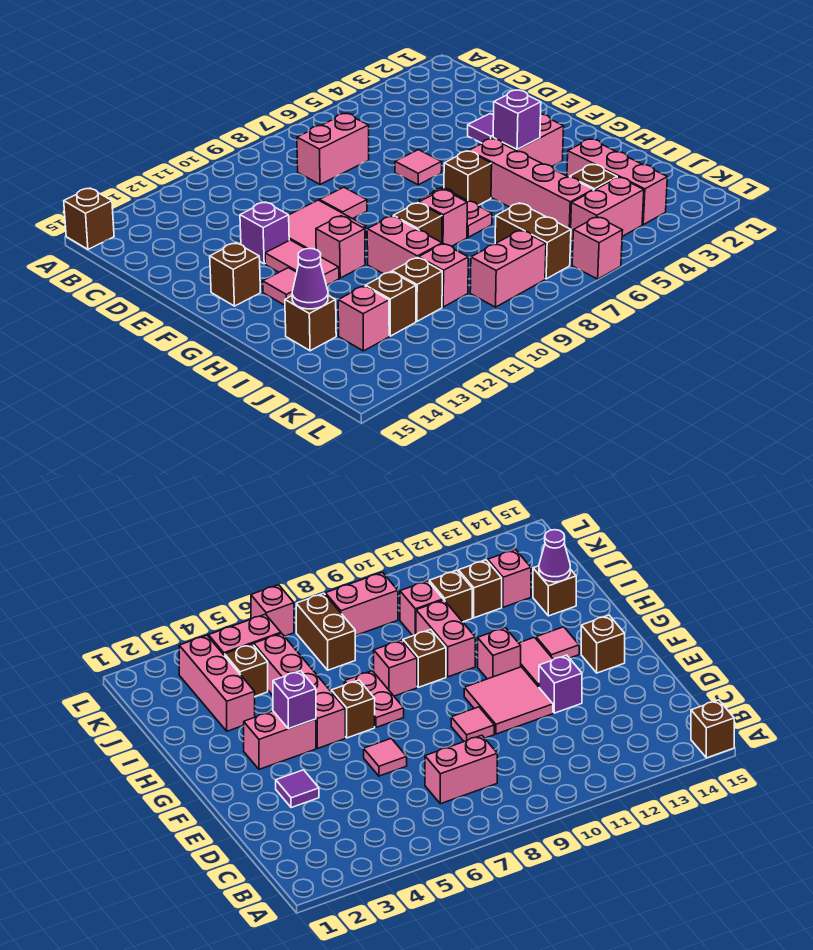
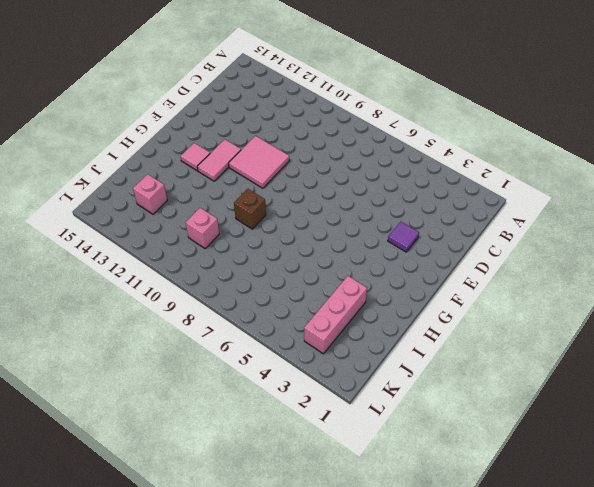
none -> brown 1x1 brick [64,188,114,249]
none -> pink 1x2 brick [297,114,369,184]
none -> pink 1x1 tile [395,150,442,185]
none -> pink 1x1 tile [320,187,367,219]

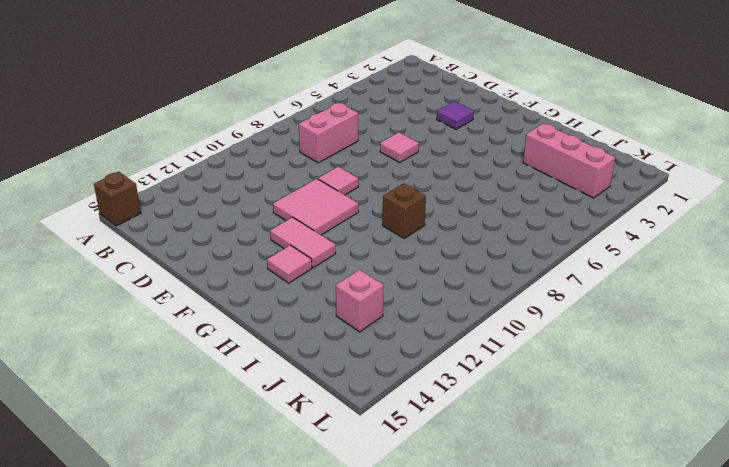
none -> purple 1x1 brick [240,202,289,264]
none -> brown 1x1 brick [210,243,261,306]
none -> pink 1x2 brick [493,114,564,166]
none -> pink 1x4 brick [469,139,593,229]

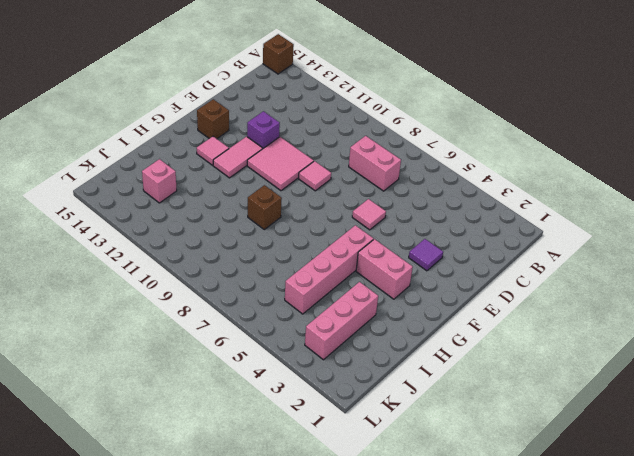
none -> brown 1x1 brick [444,151,492,205]
none -> pink 1x2 plate [419,188,492,237]
none -> pink 1x1 brick [316,216,365,278]
none -> pink 1x1 brick [419,190,467,246]

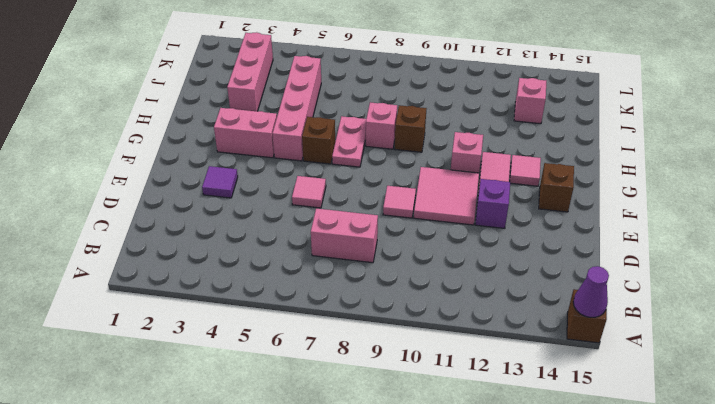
purple 1x1 cone [573,266,609,317] -> purple 1x1 cone moved to [292,249,328,309]
none -> pink 1x2 brick [367,216,442,274]
none -> brown 1x1 brick [285,296,336,351]
none -> brown 1x1 brick [570,164,617,191]
none -> brown 1x2 brick [495,203,571,279]

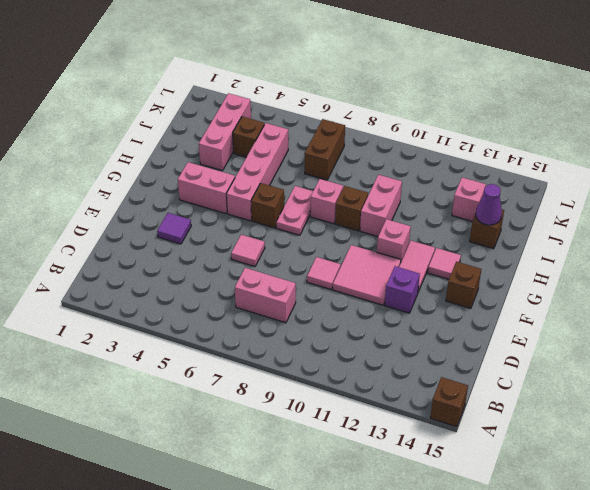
none -> pink 1x1 brick [419,244,468,307]
none -> brown 1x1 brick [392,257,442,321]
none -> brown 1x1 brick [365,272,416,336]
none -> pink 1x2 brick [571,177,644,240]

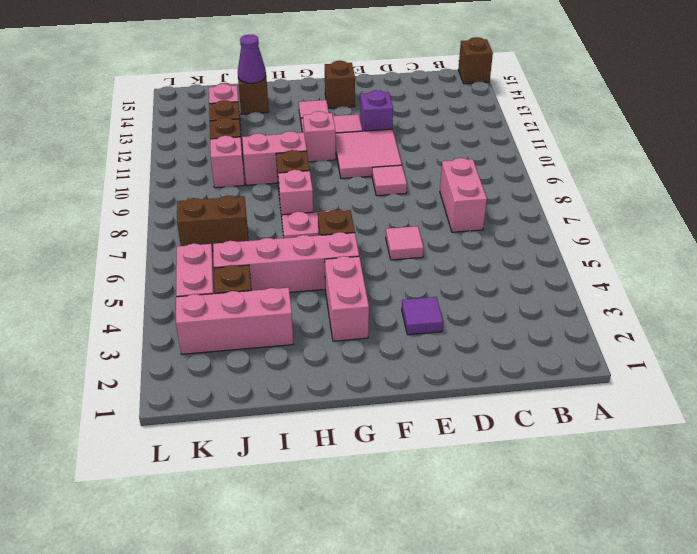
none -> pink 1x2 brick [470,230,546,307]
none -> pink 1x1 brick [572,217,623,279]
none -> purple 1x1 brick [493,90,541,149]

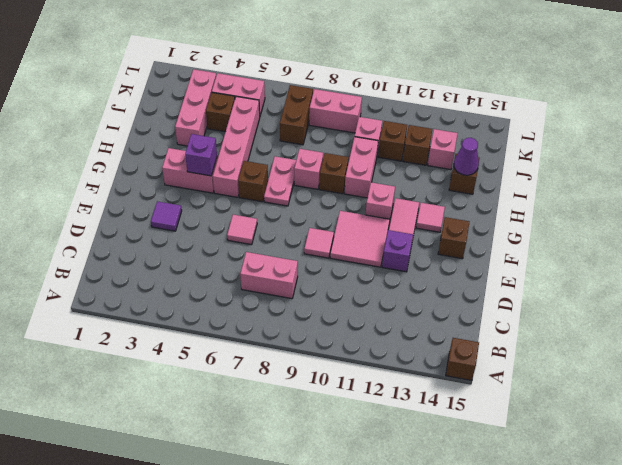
none -> pink 1x1 brick [572,217,623,279]

